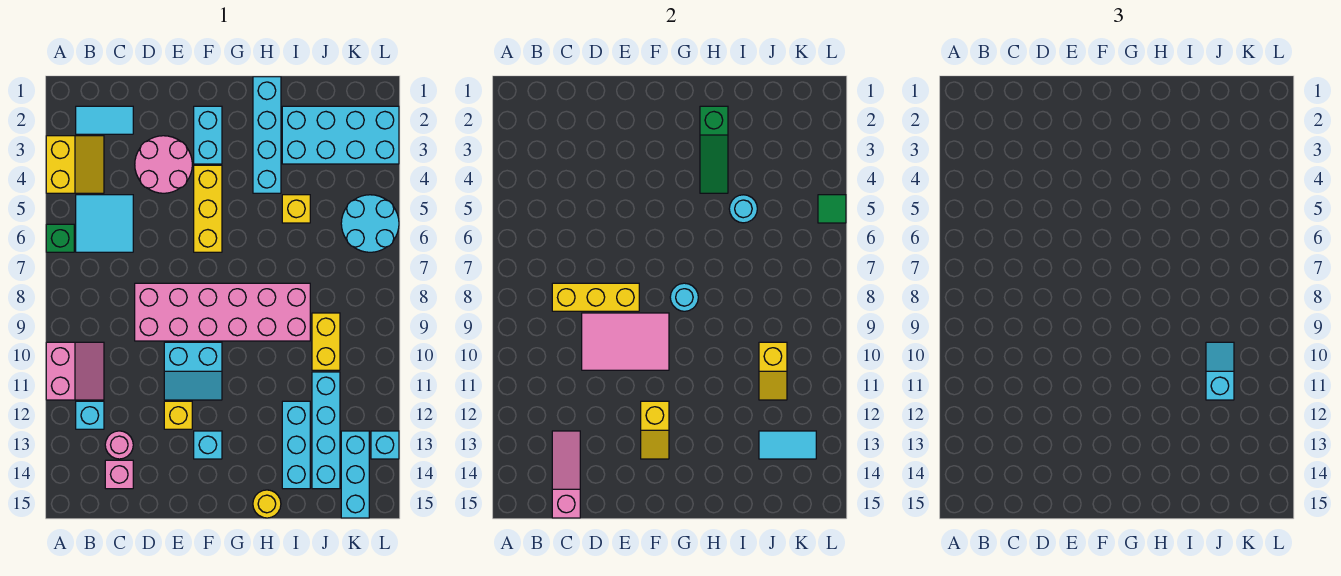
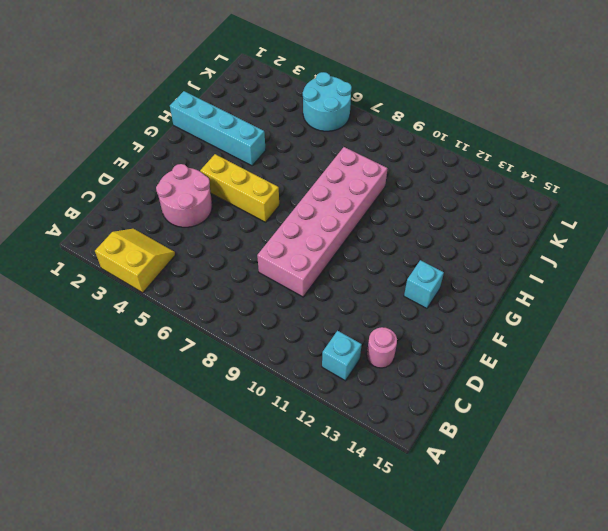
none -> green 1x1 brick [46,224,74,252]
none -> pink 2x2 slope [46,342,104,400]
none -> cyan 1x2 tile [76,106,133,134]
none -> cyan 2x2 tile [76,195,133,252]

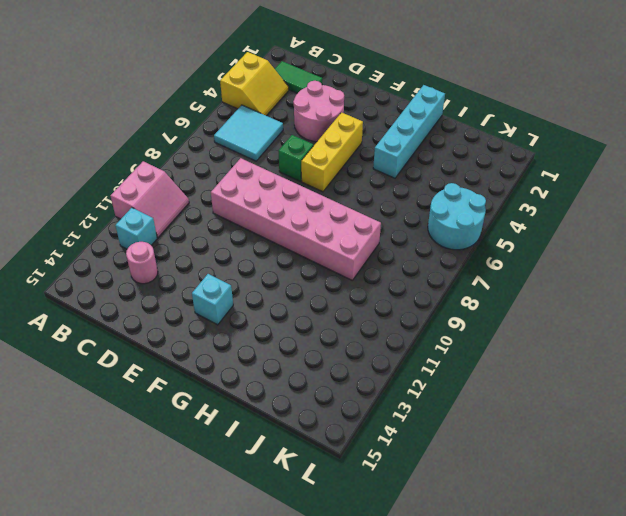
green 1x2 tile [275,61,322,93] -> cyan 1x2 tile [76,106,133,134]
green 1x1 brick [278,135,313,181] -> green 1x1 brick moved to [46,224,74,252]
none -> pink 1x1 brick [105,460,133,489]
none -> cyan 2x2 slope [164,342,222,400]
none -> yellow 1x1 brick [164,401,192,429]
none -> cyan 1x2 brick [194,106,222,164]

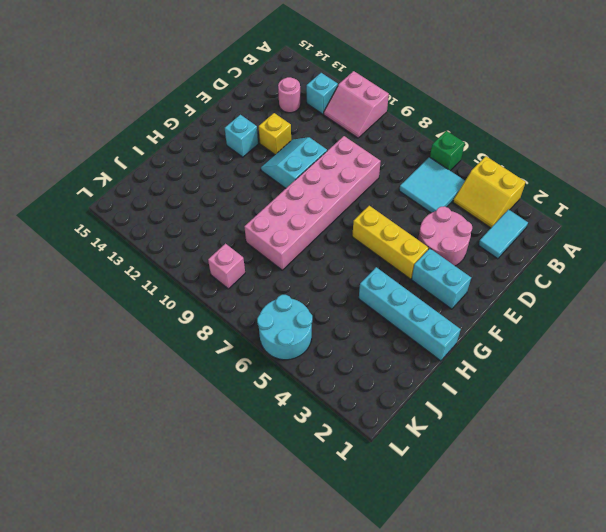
pink 1x1 brick [208,244,245,289] -> pink 1x1 brick moved to [105,460,133,489]
none -> yellow 1x1 round brick [253,490,281,518]
none -> cyan 2x4 brick [282,106,399,164]
none -> yellow 1x1 brick [282,195,310,223]
none -> cyan 1x3 brick [282,401,310,489]

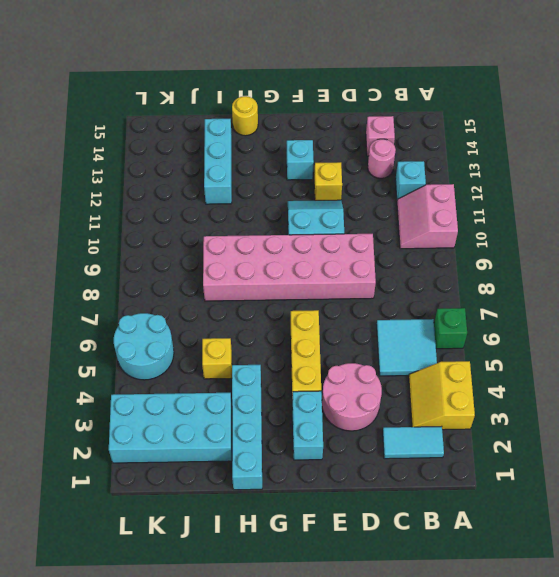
none -> yellow 1x2 brick [312,313,340,370]
none -> cyan 1x4 brick [312,372,340,489]
none -> cyan 1x3 brick [341,431,369,518]
none -> cyan 1x1 brick [371,431,399,459]

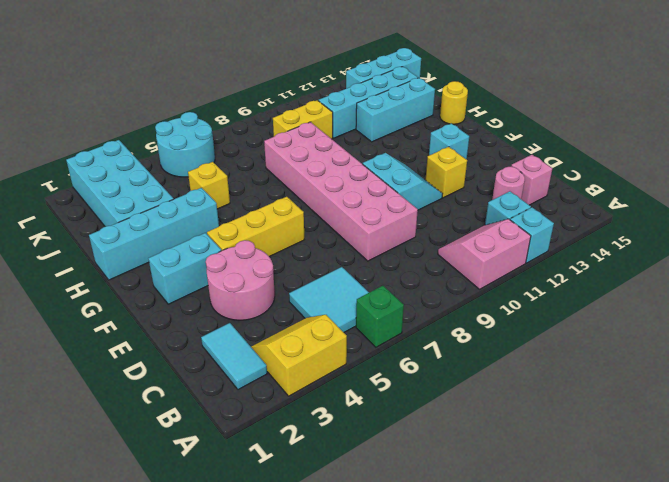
cyan 1x1 brick [510,208,554,263] -> cyan 1x1 brick moved to [371,431,399,459]
none -> yellow 1x3 brick [552,283,639,311]
none -> pink 1x3 slope [552,431,580,518]
none -> pink 2x3 tile [582,313,669,370]
none -> yellow 1x2 slope [641,401,669,459]

